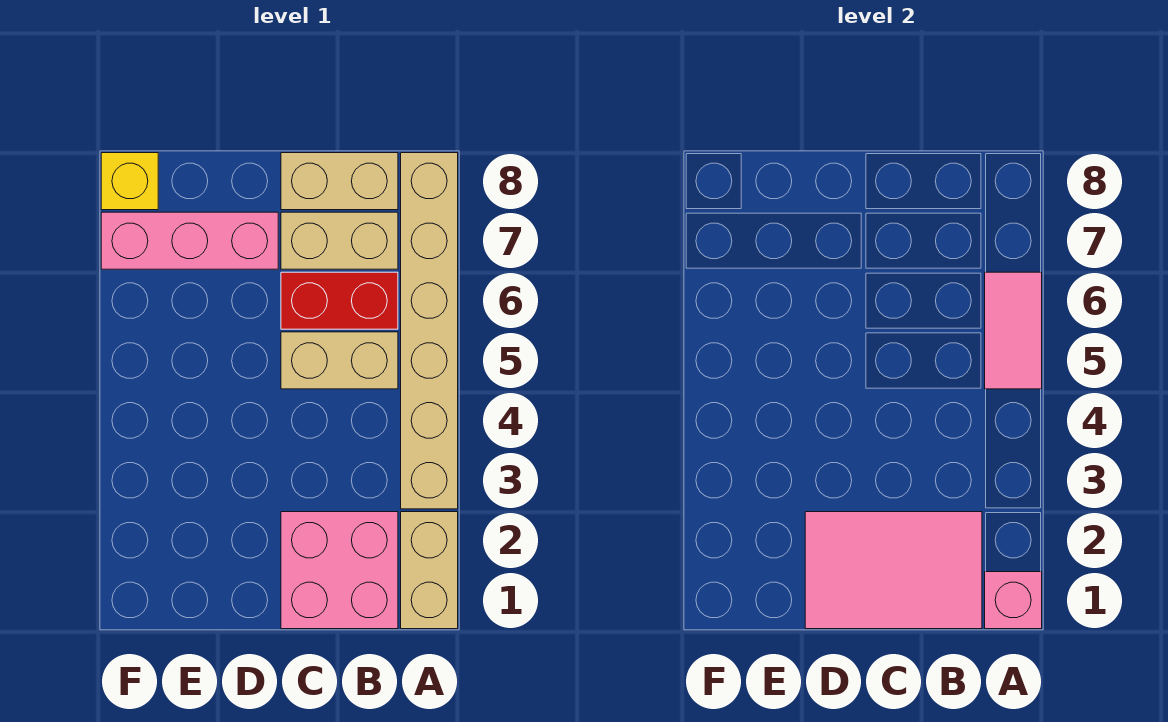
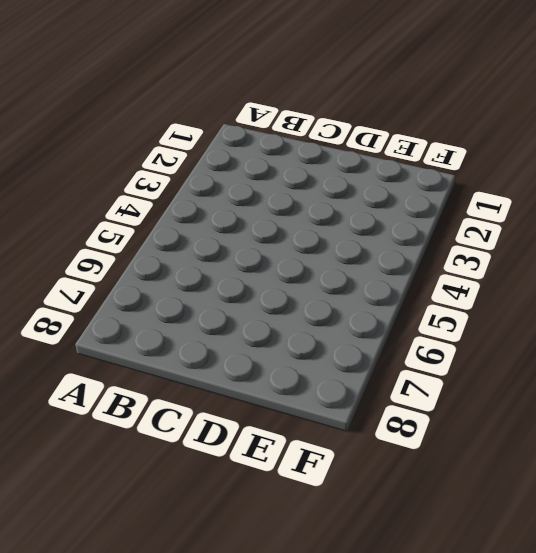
none -> tan 1x2 brick [401,512,458,629]
none -> tan 1x6 brick [401,153,458,509]
none -> pink 2x2 brick [281,512,398,629]

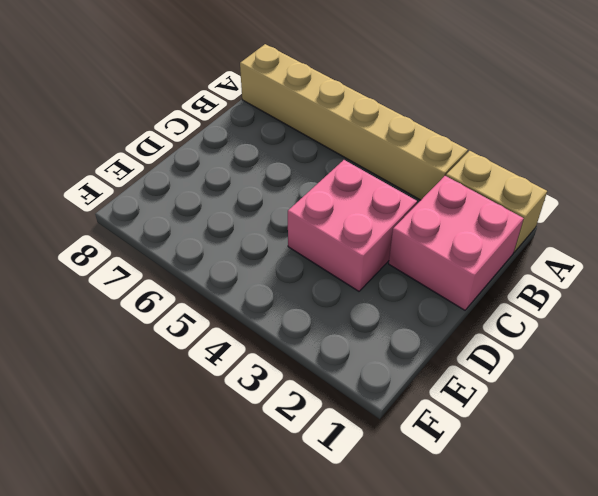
pink 2x2 brick [288,160,417,291] -> none
none -> tan 1x2 brick [281,332,398,389]
none -> red 1x2 brick [281,272,398,329]
none -> tan 1x2 brick [281,212,398,269]

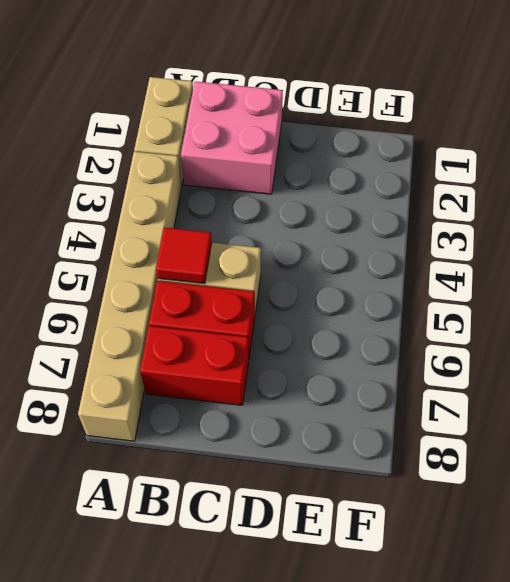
red 1x1 tile [156,227,212,284] -> none
red 1x2 brick [140,326,249,405] -> tan 1x2 brick [281,212,398,269]
none -> tan 1x2 brick [281,153,398,210]
none -> pink 1x3 brick [101,212,278,269]
none -> yellow 1x1 brick [101,153,158,210]

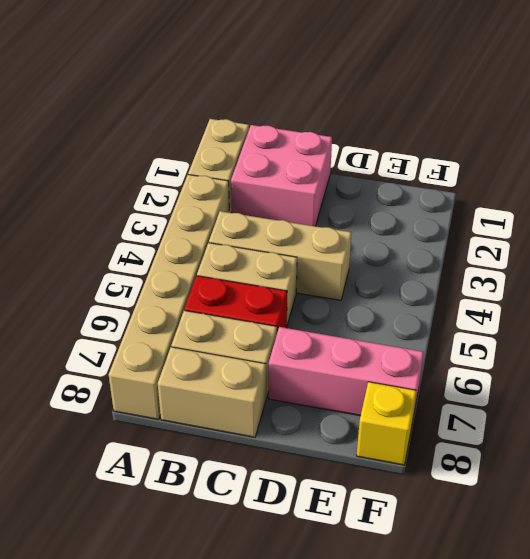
tan 1x3 brick [209,211,352,300] -> none
none -> pink 1x1 brick [985,572,1042,629]
none -> pink 1x2 tile [985,272,1042,389]
none -> pink 2x3 tile [805,512,982,629]

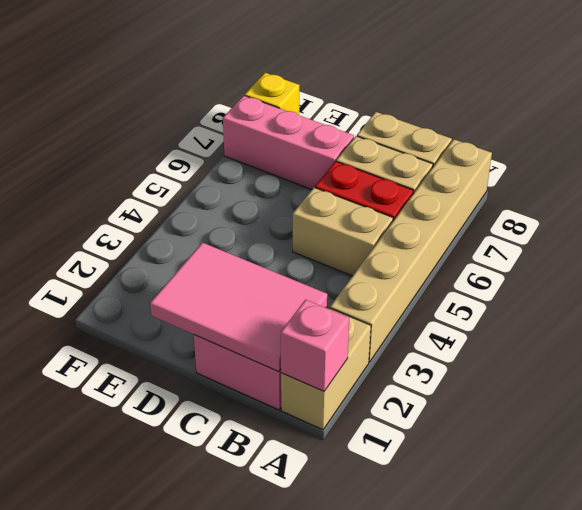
none -> pink 1x2 tile [985,272,1042,389]

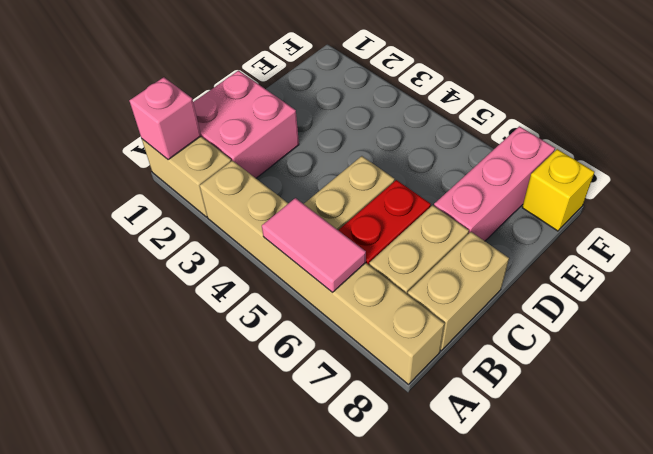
none -> pink 2x3 tile [805,512,982,629]

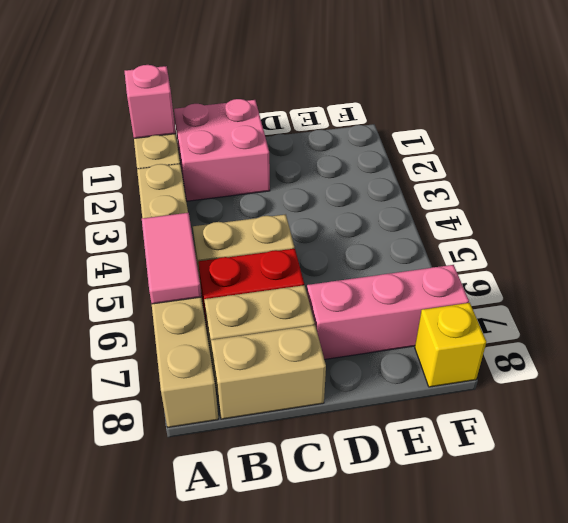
none -> pink 2x3 tile [805,512,982,629]

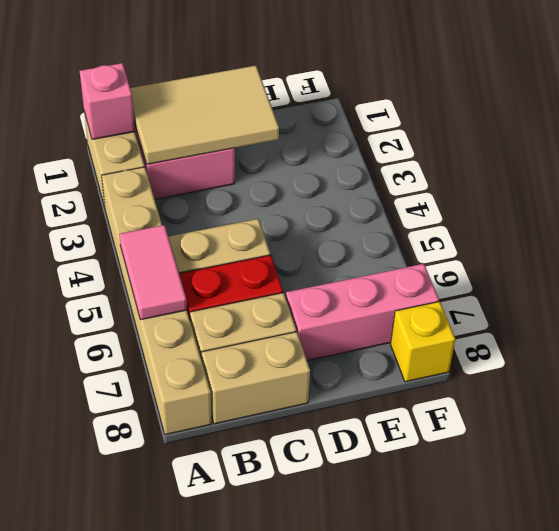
tan 2x3 tile [130,66,279,164] -> pink 2x3 tile [805,512,982,629]

